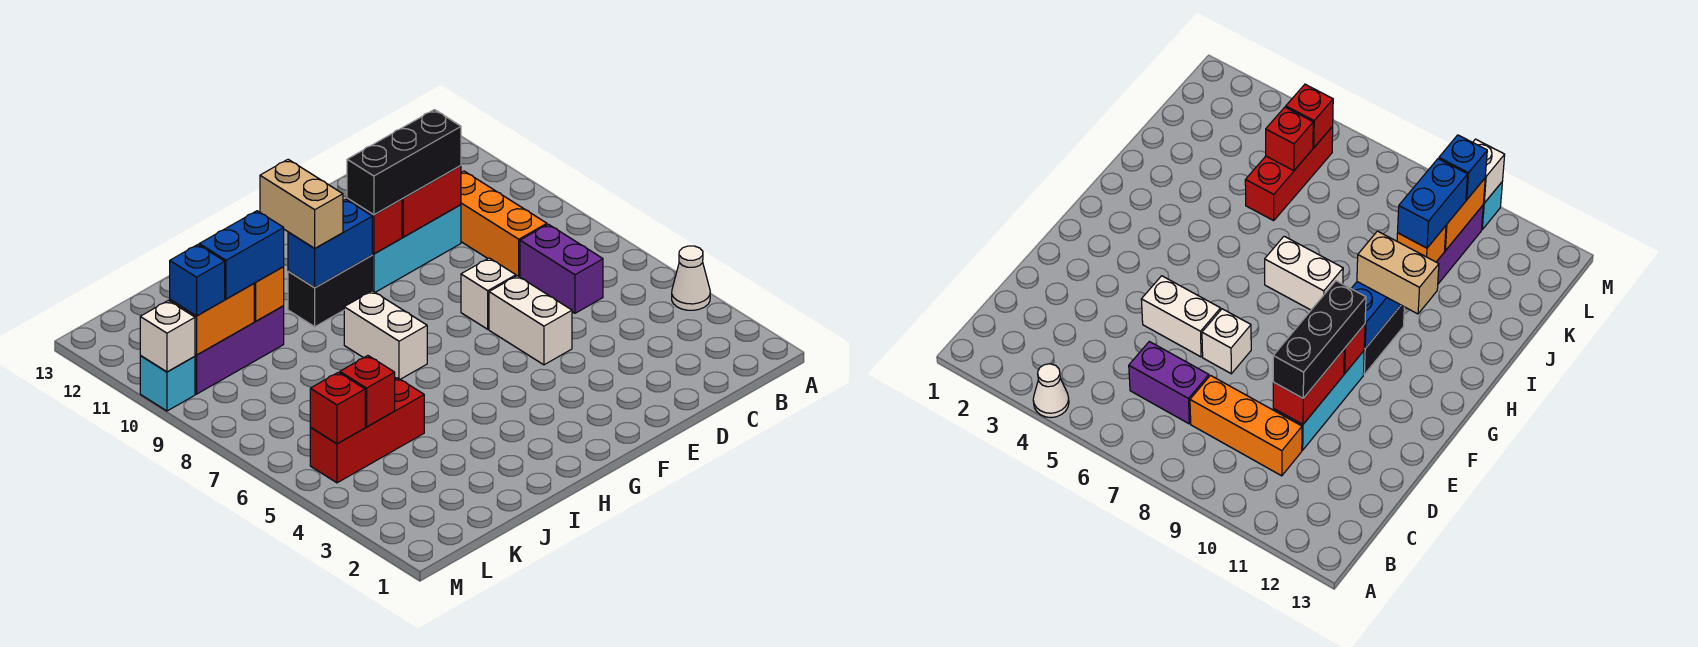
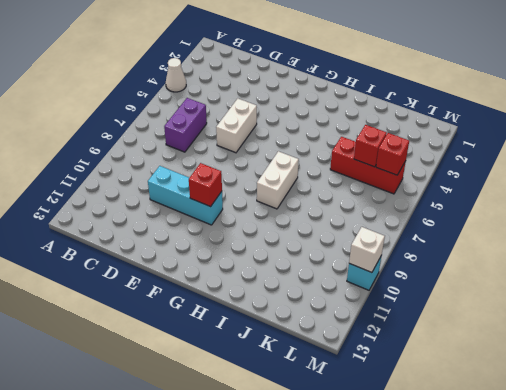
none -> orange 1x3 brick [461,171,547,277]
none -> white 1x1 brick [461,258,516,329]
none -> black 1x2 brick [288,256,372,327]

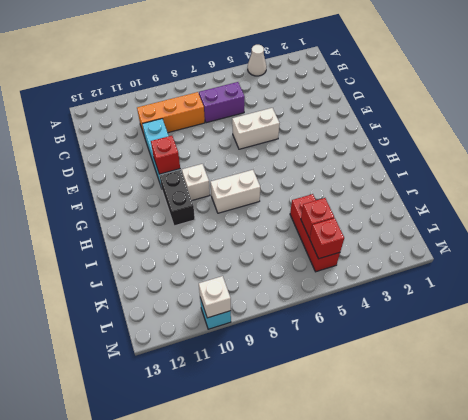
white 1x1 brick [182,164,210,200] -> white 1x1 brick moved to [461,258,516,329]
none -> purple 1x3 brick [195,306,284,394]
none -> red 1x2 brick [402,166,461,237]
none -> blue 1x2 brick [288,199,373,288]

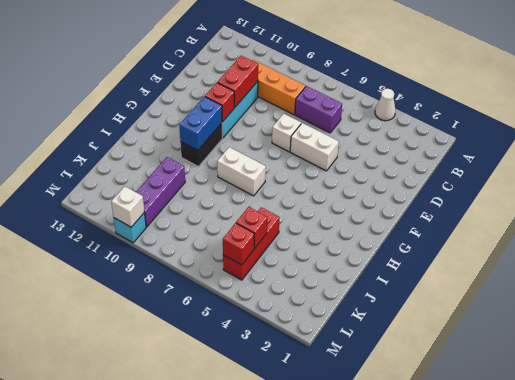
none -> orange 1x1 brick [254,266,284,321]
none -> orange 1x2 brick [170,284,254,355]
none -> black 1x3 brick [347,110,461,215]

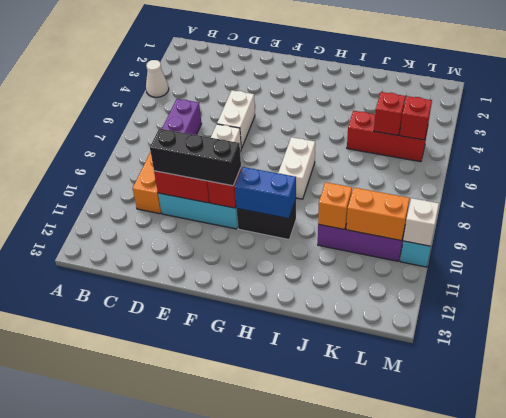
none -> tan 1x2 brick [260,159,343,248]
none -> blue 1x2 brick [199,211,284,299]
none -> blue 1x1 brick [170,245,225,316]

